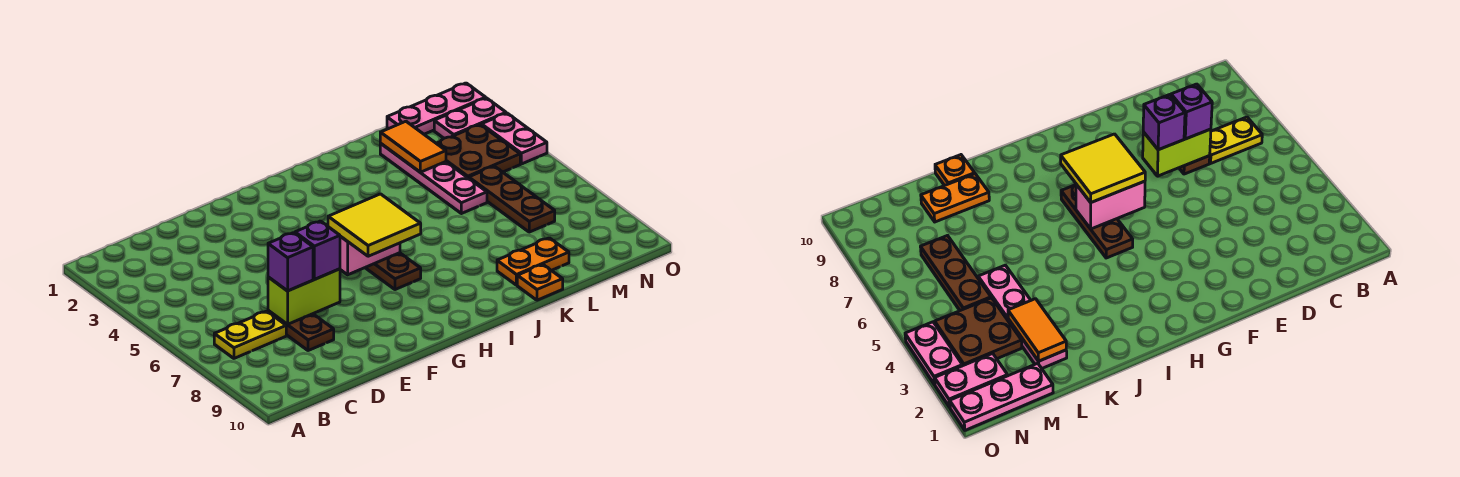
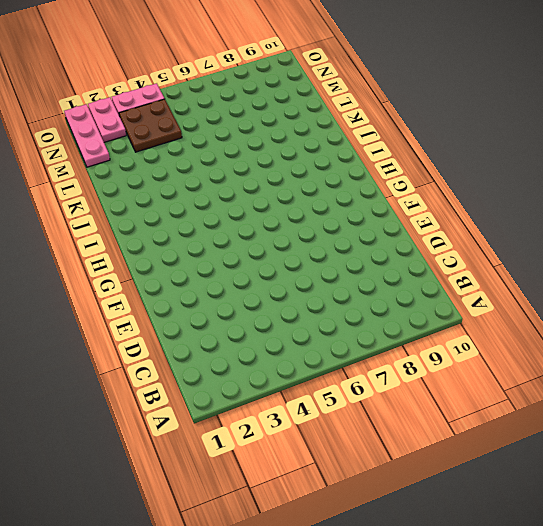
none -> yellow 1x2 plate [214,311,286,358]
none -> brown 1x2 plate [268,311,334,351]
none -> brown 1x3 plate [365,253,421,290]

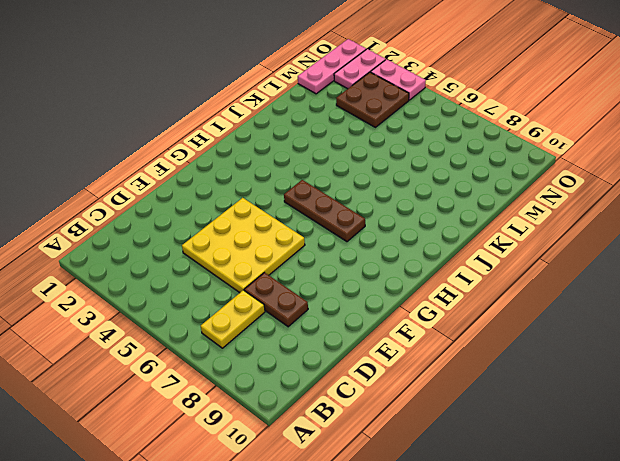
yellow 3x3 plate [182,198,305,293] -> none
none -> orange 1x2 plate [497,238,569,285]
none -> orange 1x1 plate [517,265,563,300]
none -> pink 1x4 plate [380,144,487,214]

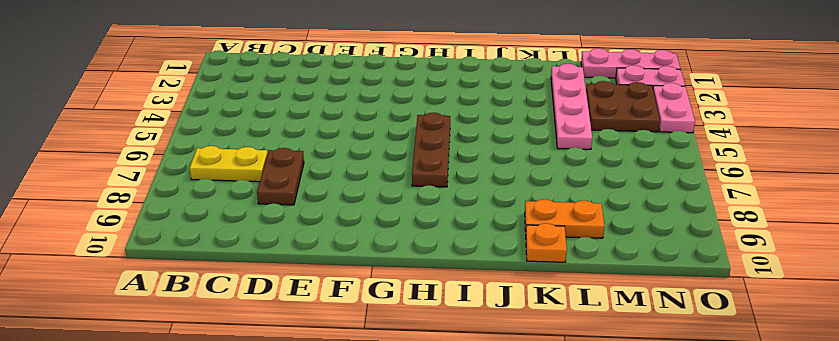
none -> brown 1x3 plate [469,166,555,232]
none -> lime 1x2 brick [268,269,340,324]
none -> pink 1x2 brick [340,236,400,275]

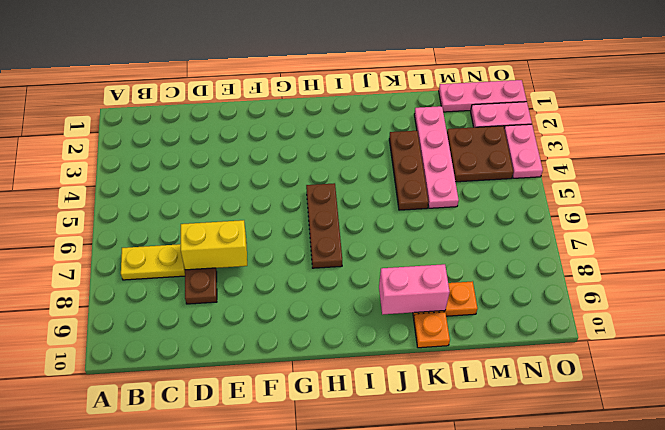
yellow 1x2 brick [181,220,247,270] -> lime 1x2 brick [268,269,340,324]
pink 1x2 brick [379,264,450,315] -> pink 1x2 brick moved to [340,236,400,275]
brown 1x3 plate [389,131,428,210] -> brown 1x3 plate moved to [469,166,555,232]
none -> orange 1x2 tile [380,121,446,172]
none -> purple 1x1 brick [268,233,313,291]
none -> purple 1x1 brick [295,221,340,279]

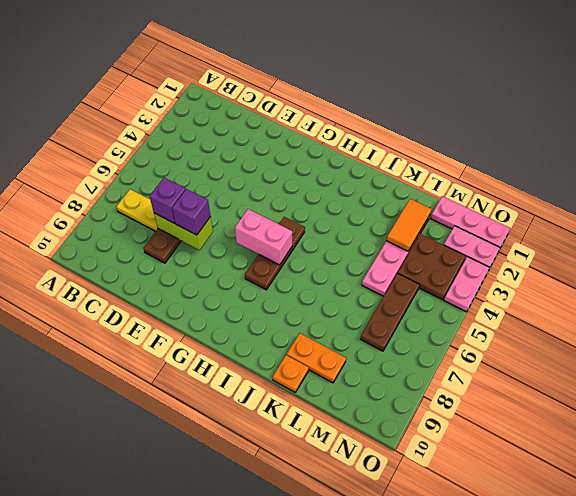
none -> yellow 2x2 tile [328,194,421,256]

